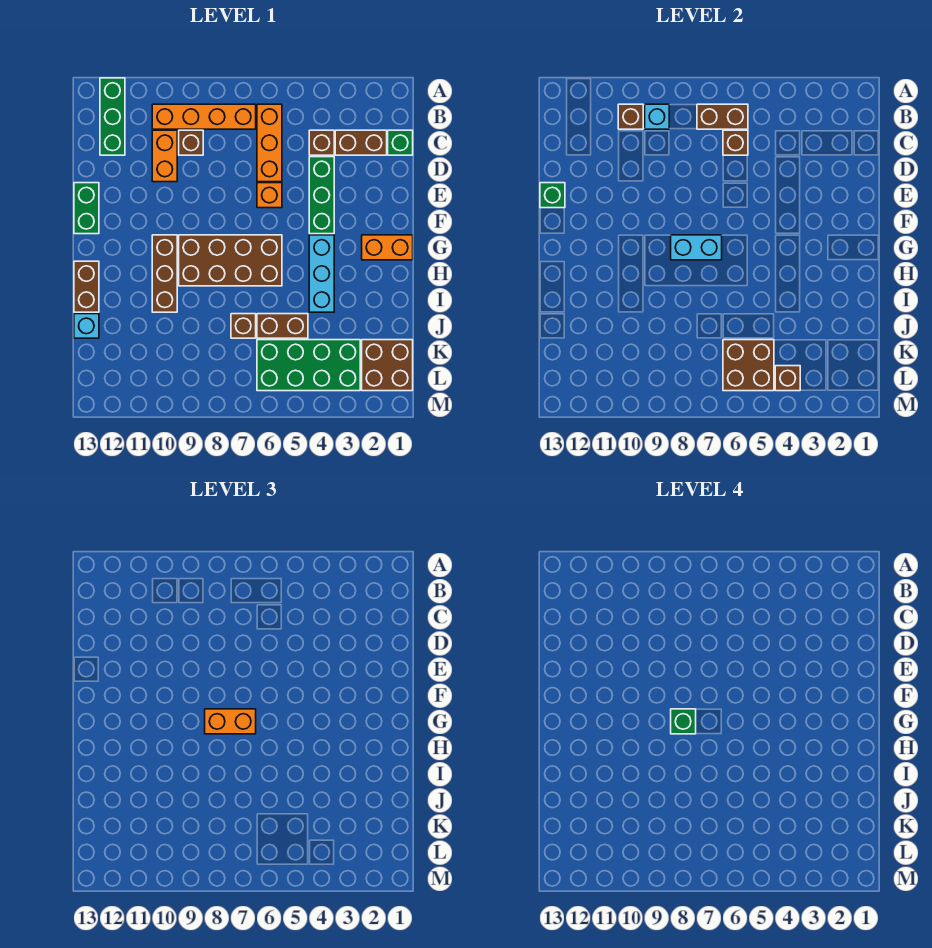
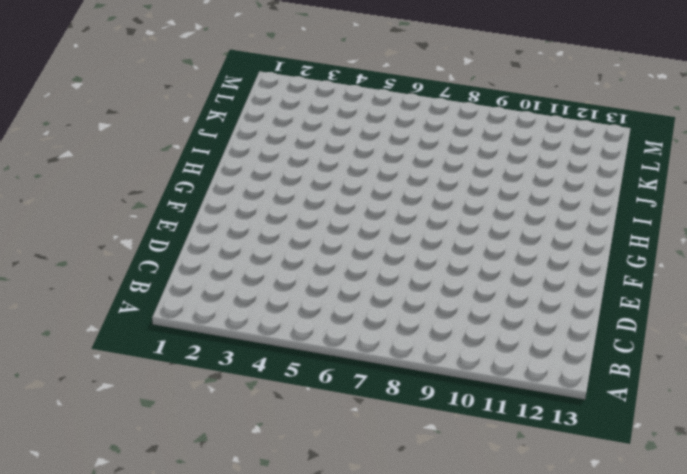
none -> green 1x3 brick [100,78,125,155]
none -> orange 1x3 brick [257,104,282,182]
none -> orange 1x4 brick [152,104,256,129]
none -> green 1x1 brick [388,130,413,155]

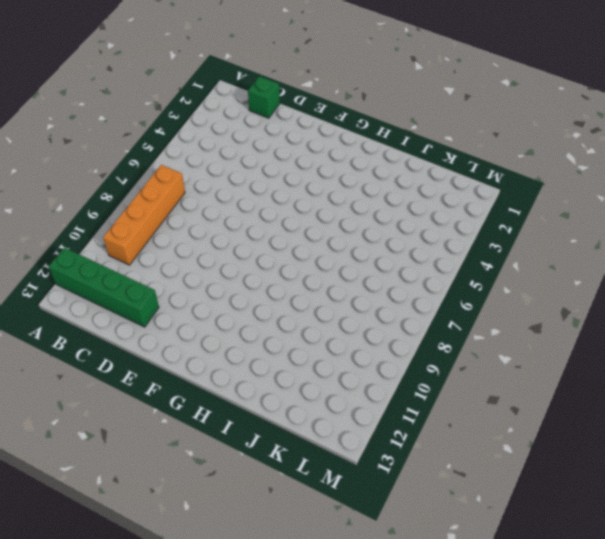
green 1x4 brick [49,248,159,327] -> green 1x3 brick [100,78,125,155]
none -> orange 1x3 brick [257,104,282,182]
none -> brown 1x2 brick [335,130,387,155]
none -> brown 1x1 brick [309,130,334,155]
none -> brown 1x1 brick [179,130,203,155]

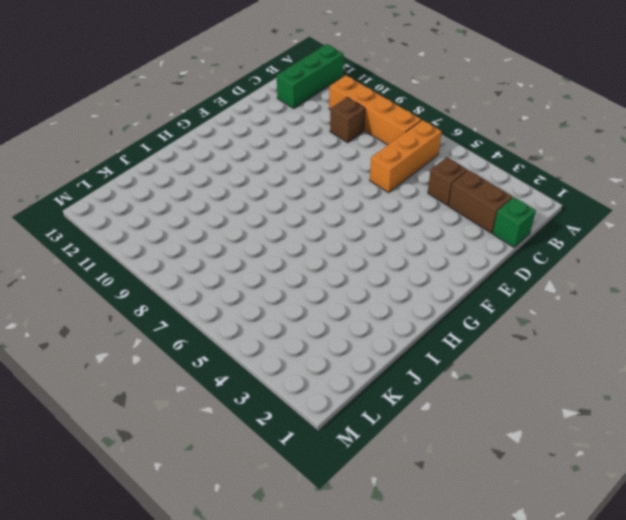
none -> orange 1x2 brick [152,130,177,182]
none -> green 1x3 brick [309,157,334,234]
none -> orange 1x1 brick [257,183,282,208]
none -> green 1x2 brick [74,183,99,234]

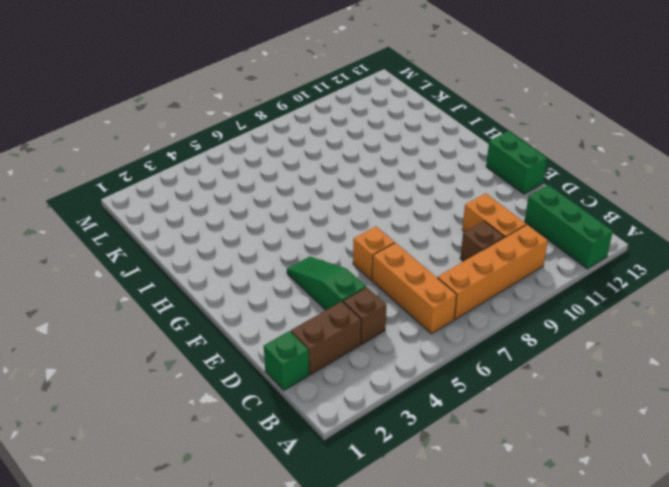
green 1x3 slope [287,257,366,310] -> green 1x3 brick [309,157,334,234]
none -> orange 1x2 brick [362,235,413,260]
none -> cyan 1x3 brick [309,235,334,312]
none -> brown 2x4 brick [179,235,282,286]
none -> brown 1x3 brick [152,235,177,312]

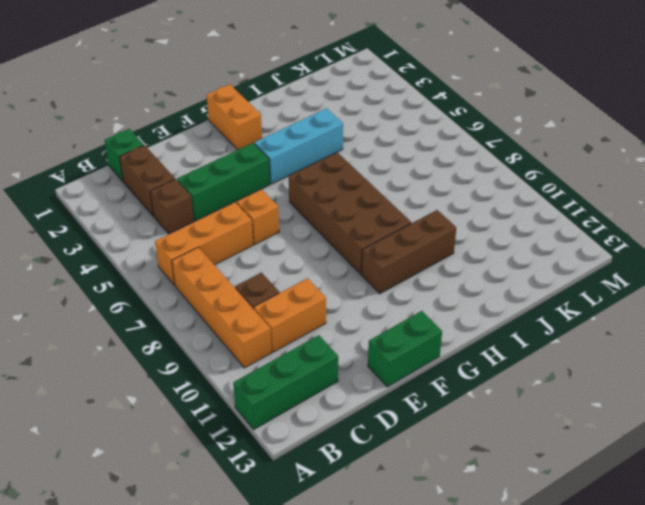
none -> brown 1x2 brick [74,261,99,312]
none -> brown 1x2 brick [257,314,308,338]
none -> brown 1x1 brick [231,314,256,338]
none -> cyan 1x1 brick [74,314,99,338]

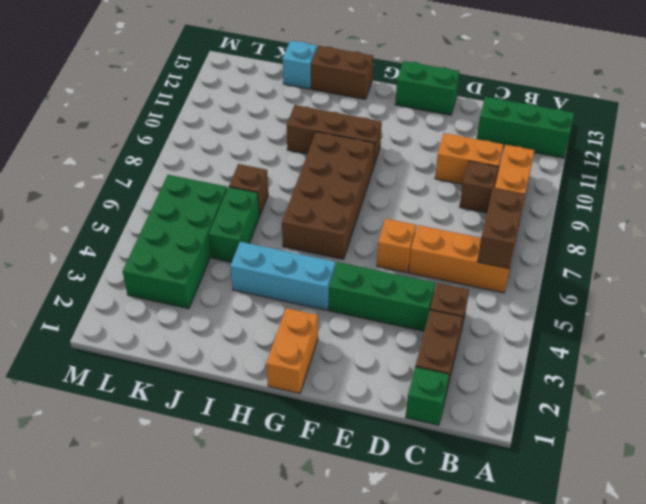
green 1x2 brick [209,187,259,262] -> brown 1x2 brick [257,314,308,338]
none -> brown 2x2 brick [362,340,413,391]
none -> cyan 1x1 brick [645,104,669,129]
none -> brown 1x1 brick [618,104,643,129]
none -> brown 1x1 brick [723,130,748,155]

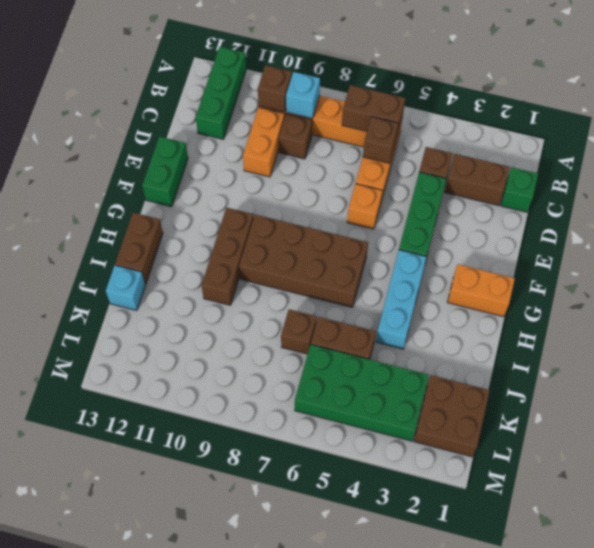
none -> green 1x1 brick [540,183,565,208]
none -> cyan 1x2 brick [671,235,722,260]
none -> brown 2x2 brick [723,340,774,391]
none -> brown 1x1 brick [775,366,800,391]

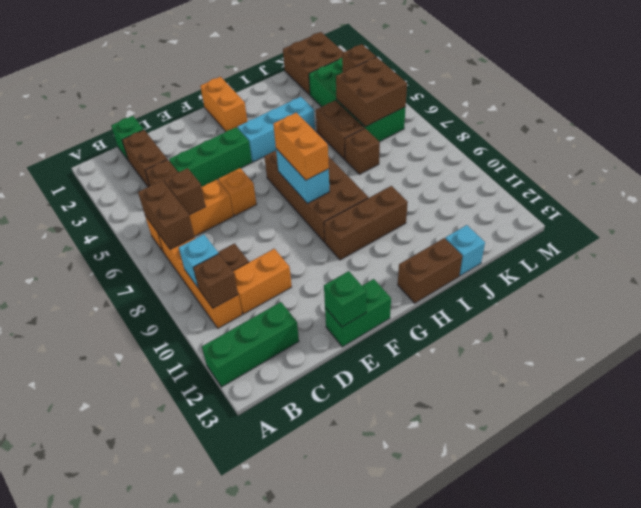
none -> green 1x1 brick [671,709,696,734]

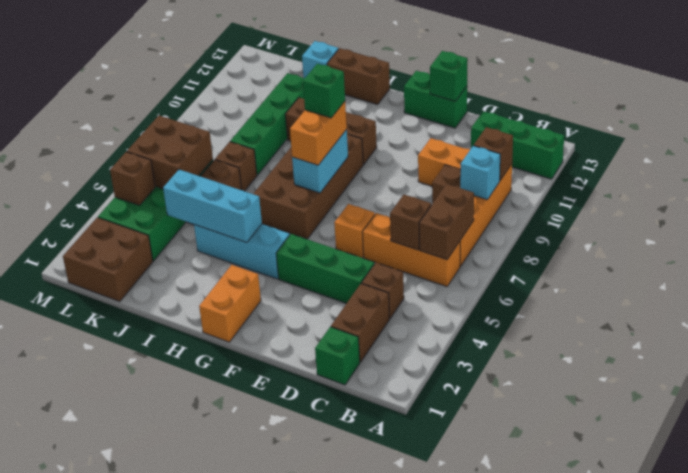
cyan 1x3 brick [163,170,262,243] -> none
green 1x4 brick [230,73,305,175] -> none

